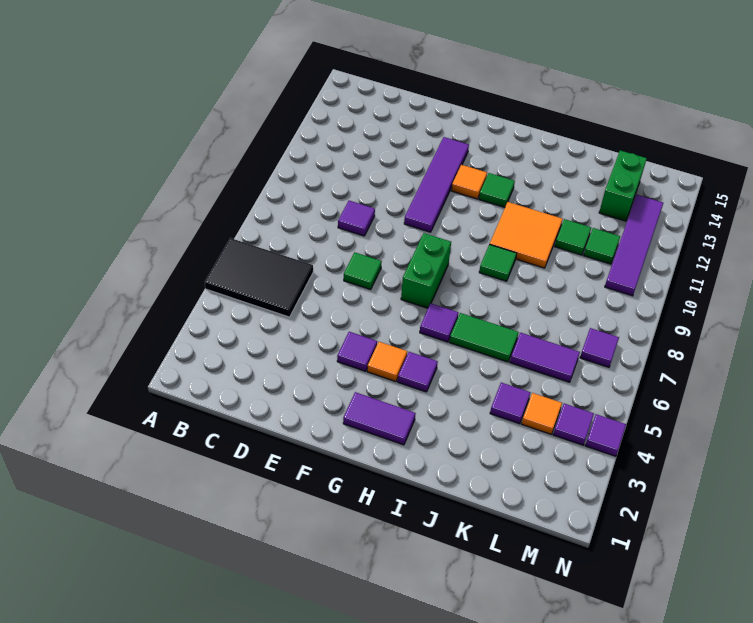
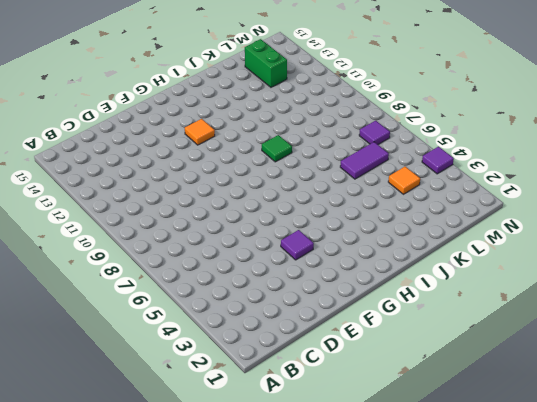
none -> black 2x3 tile [205,238,313,317]
none -> purple 1x1 tile [338,201,375,236]
none -> green 1x1 tile [344,252,382,290]

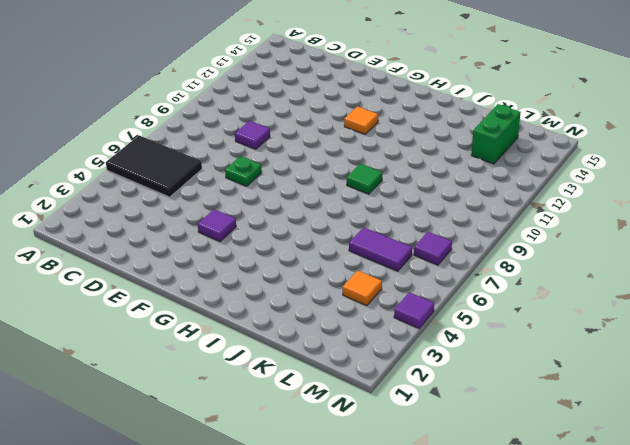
green 1x1 plate [225,156,262,186] -> green 1x1 tile [344,252,382,290]
none -> purple 1x4 tile [404,137,469,232]
none -> purple 1x2 tile [343,392,416,445]
none -> orange 1x1 tile [367,342,407,382]

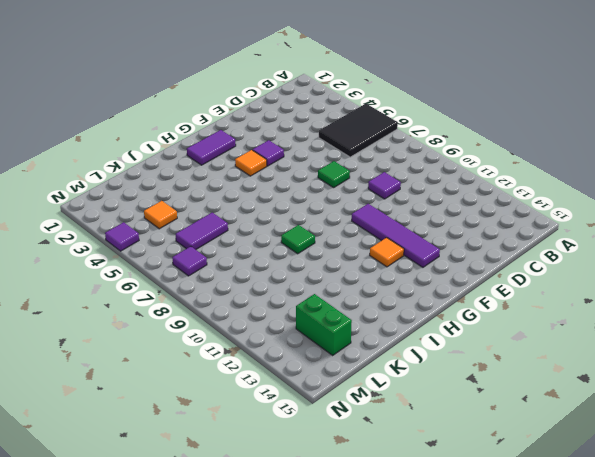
none -> green 1x2 brick [401,233,451,308]
none -> purple 1x1 tile [398,352,438,392]
none -> purple 1x1 tile [420,303,458,342]

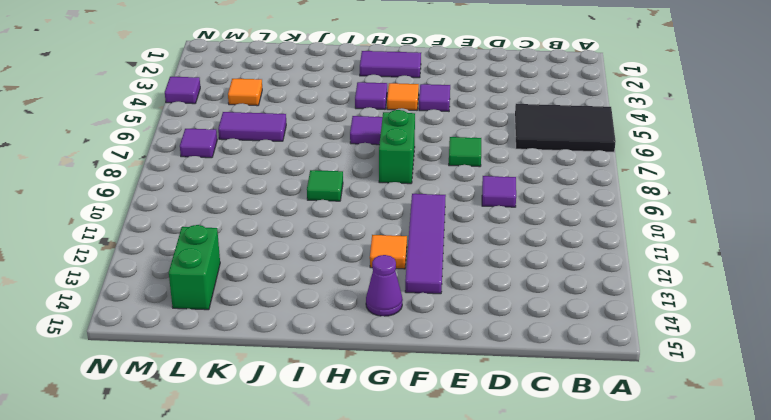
purple 1x1 cone [366,255,403,316] -> none
none -> green 1x1 tile [479,173,515,207]
none -> green 1x2 tile [449,313,519,362]
none -> orange 2x2 tile [490,202,563,268]

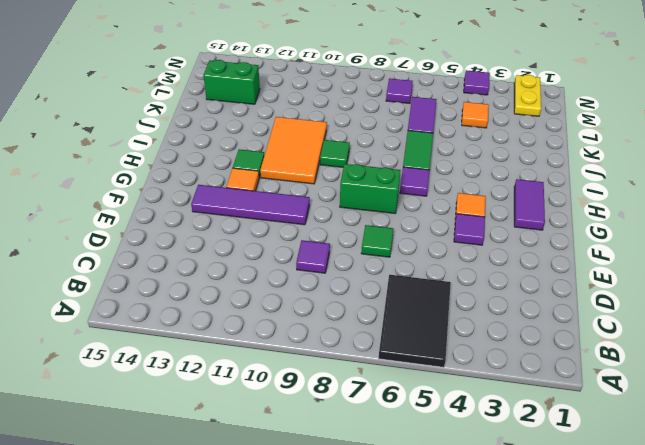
orange 2x3 tile [260,117,327,184] -> orange 2x2 tile [490,202,563,268]
yellow 1x2 plate [514,75,541,116] -> none
none -> purple 1x1 tile [398,352,438,392]
none -> purple 1x1 tile [490,383,531,424]
none -> green 1x1 tile [555,219,591,255]

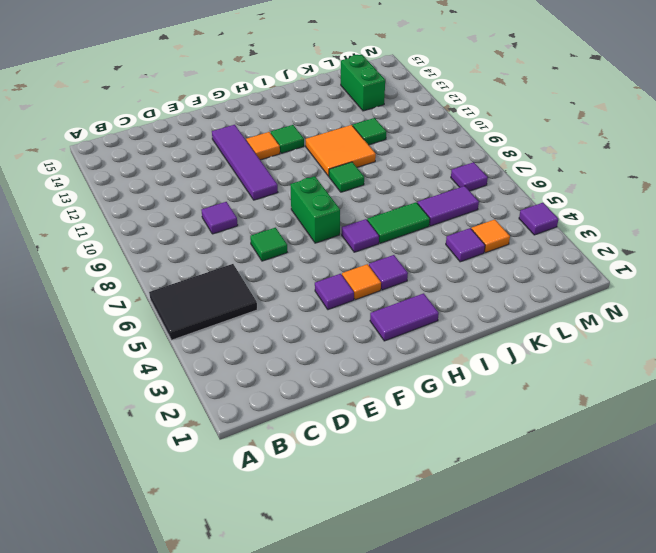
none -> green 1x1 tile [584,228,620,264]
none -> purple 1x1 tile [553,404,594,445]
none -> purple 1x4 tile [605,195,663,296]

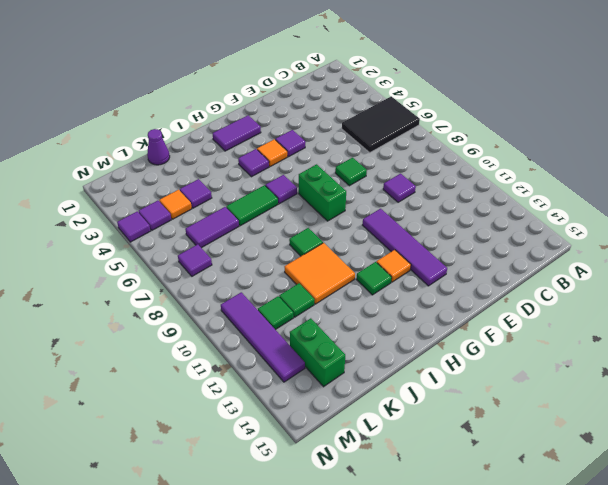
purple 1x1 cone [147,129,170,165] -> none

